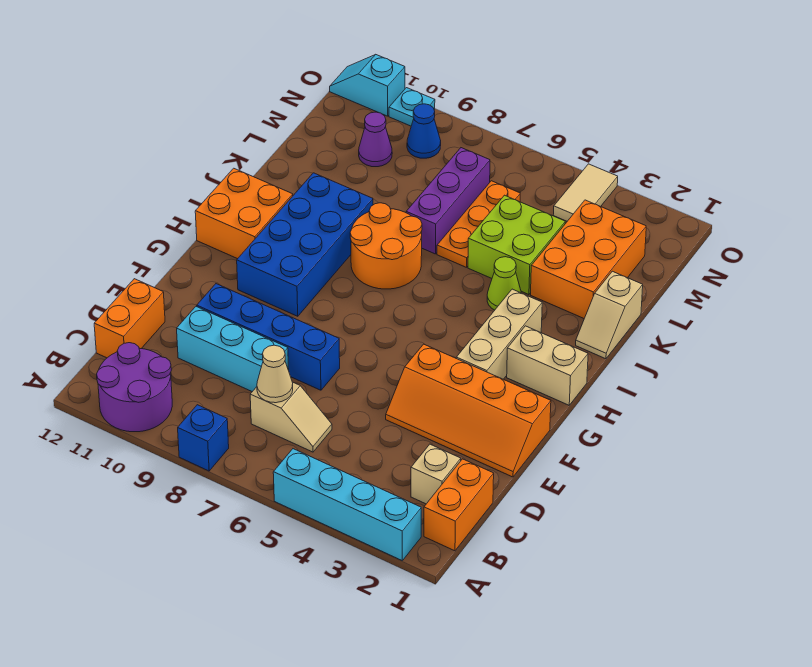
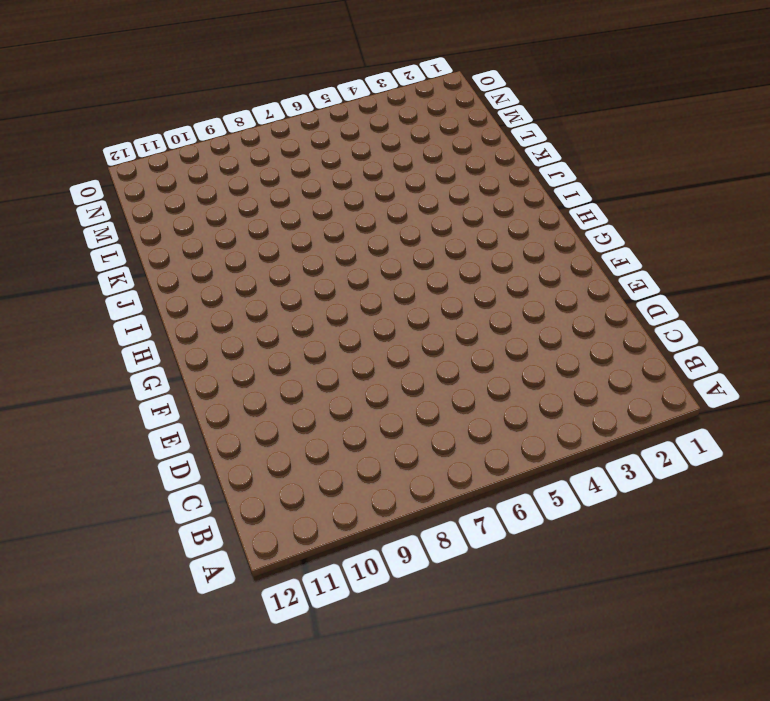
none -> cyan 1x4 brick [273,449,421,560]
none -> blue 1x1 brick [178,405,229,471]
none -> purple 2x2 round brick [97,343,172,432]

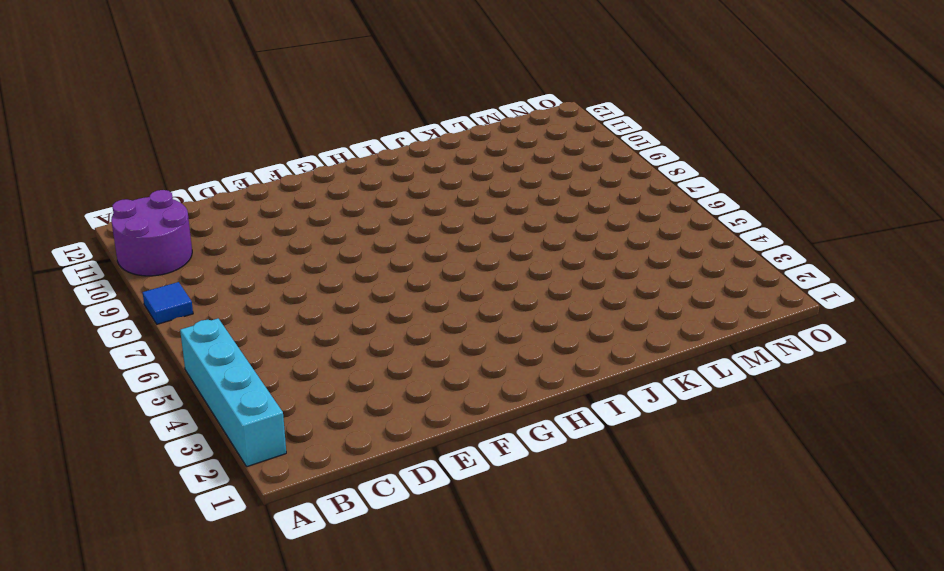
blue 1x1 tile [143,282,193,324] -> blue 1x1 brick [178,405,229,471]
none -> orange 1x2 brick [424,459,494,551]
none -> tan 1x1 brick [411,444,461,504]
none -> tan 1x2 slope [250,382,332,452]

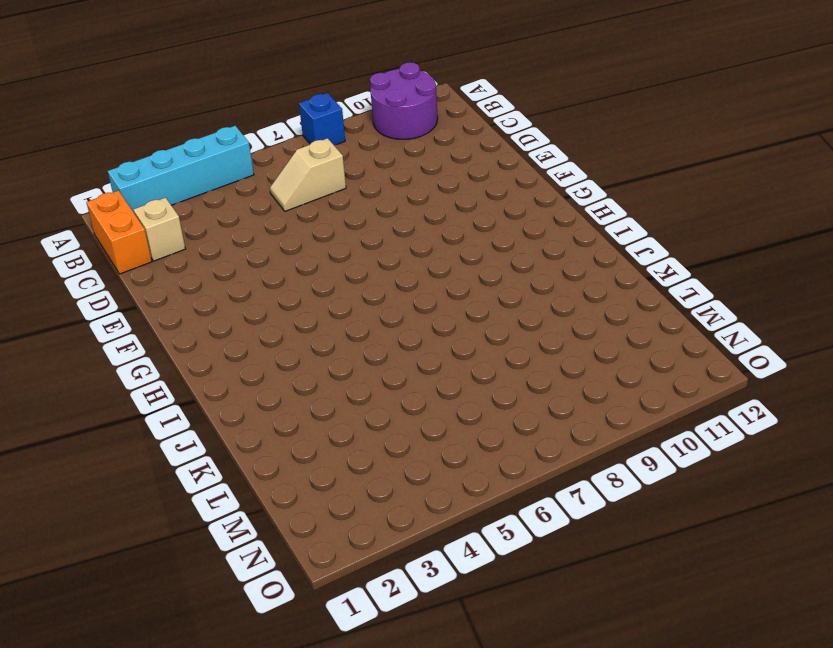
none -> orange 1x2 brick [94,279,165,358]
none -> cyan 1x3 brick [177,306,289,392]
none -> orange 2x4 slope [386,344,551,477]

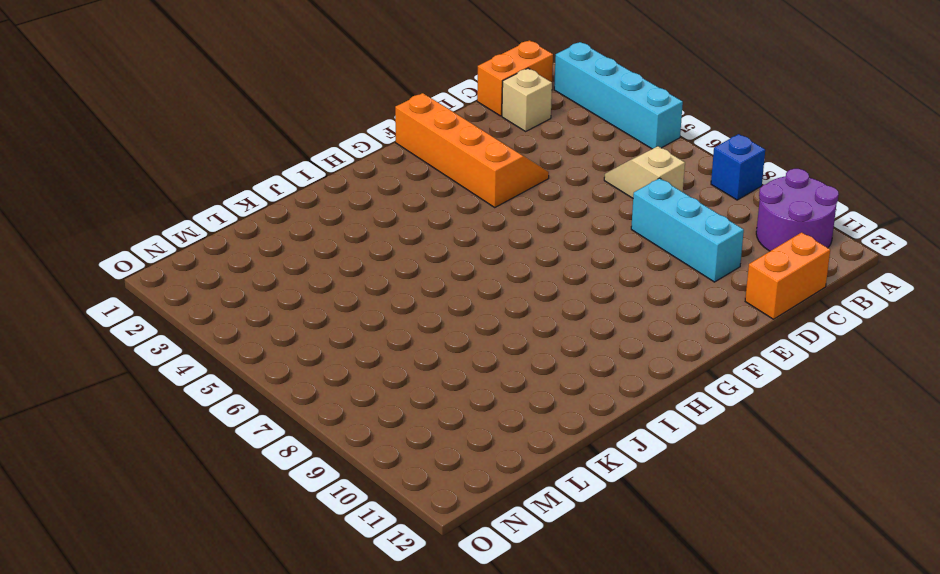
none -> blue 1x4 brick [197,284,340,390]
none -> tan 1x3 brick [456,289,542,379]
none -> blue 2x4 brick [237,173,373,316]

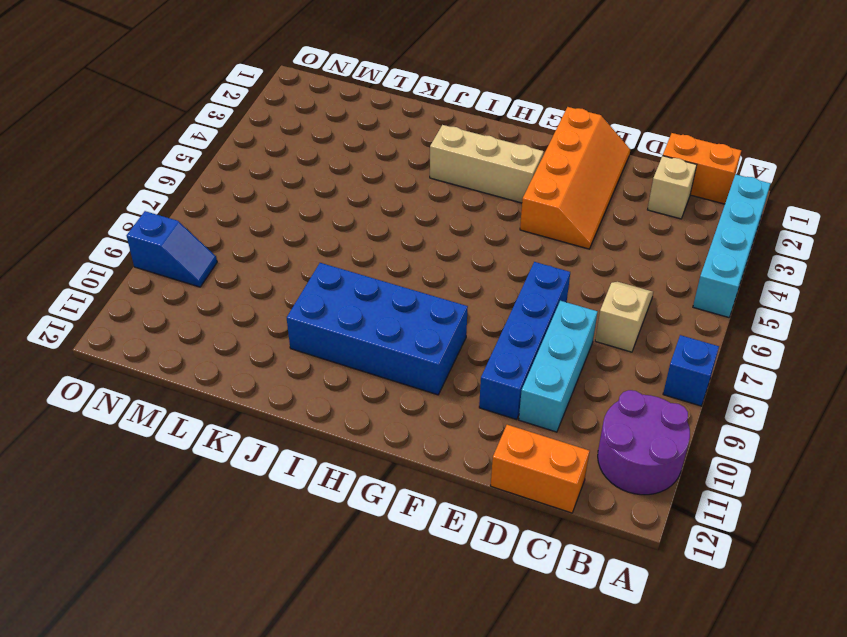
blue 1x2 slope [127,211,217,287] -> blue 1x1 cone [407,104,441,158]
none -> tan 1x2 brick [507,326,588,405]
none -> orange 2x2 brick [195,168,293,259]
none -> orange 2x2 round brick [350,203,422,289]

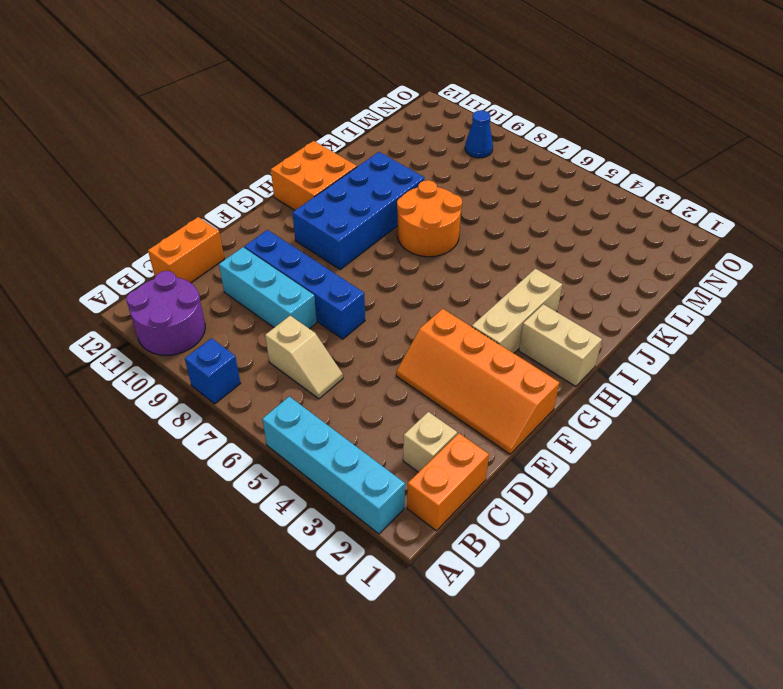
none -> tan 1x2 slope [576,271,643,359]
none -> lime 1x1 cone [487,257,521,310]
none -> orange 2x3 brick [531,200,646,318]

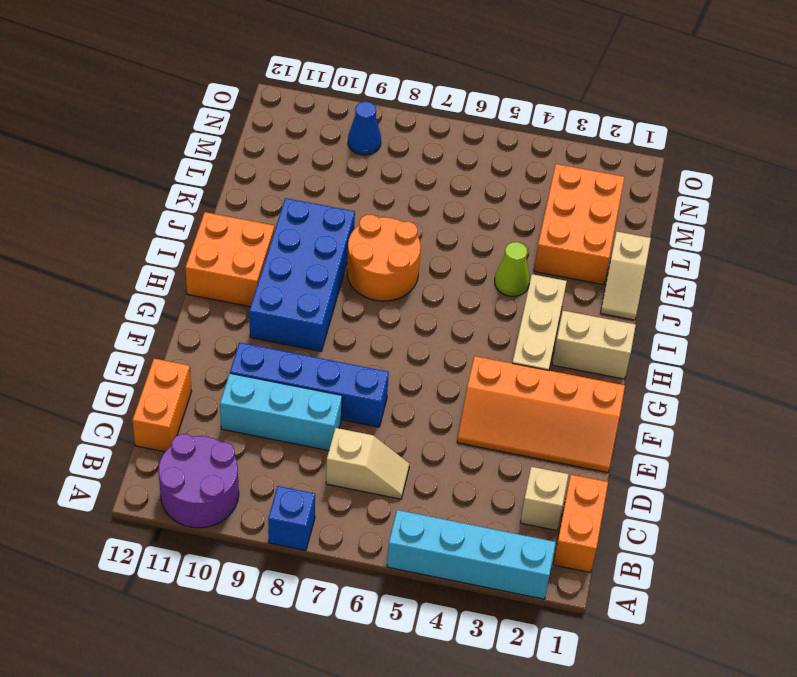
none -> lime 2x2 brick [468,195,565,295]
none -> orange 1x3 plate [437,181,520,267]
none -> purple 1x3 brick [406,148,490,254]

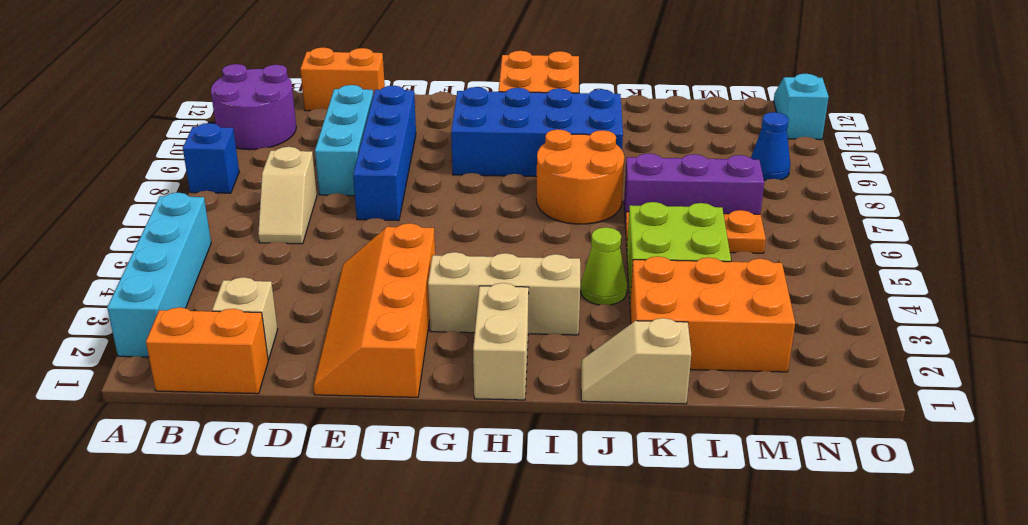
none -> purple 1x1 cone [359,112,392,167]
none -> tan 1x2 tile [553,164,618,221]
none -> cyan 1x1 plate [389,88,435,126]

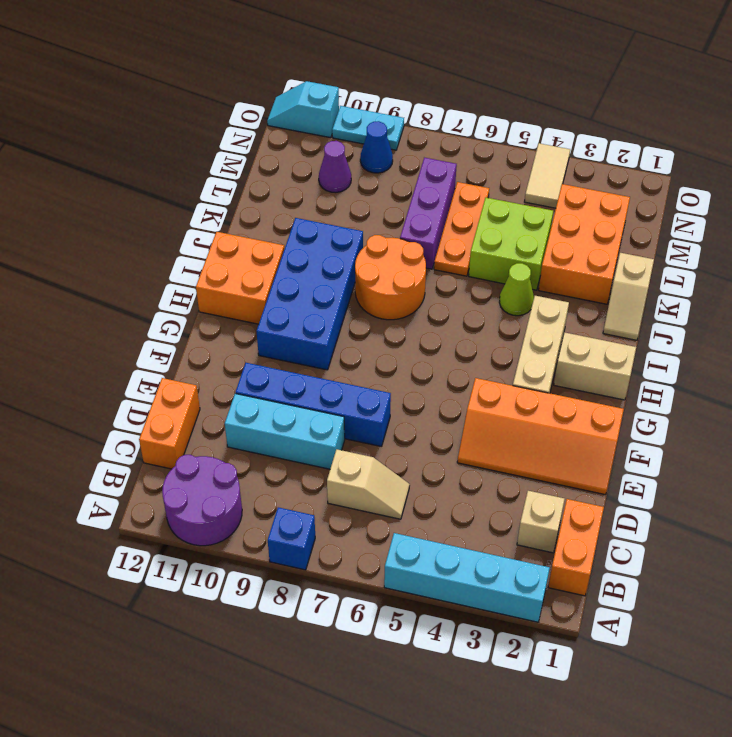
cyan 1x2 plate [332,106,404,150] -> cyan 1x1 plate [389,88,435,126]
none -> tan 1x1 cone [257,345,293,403]

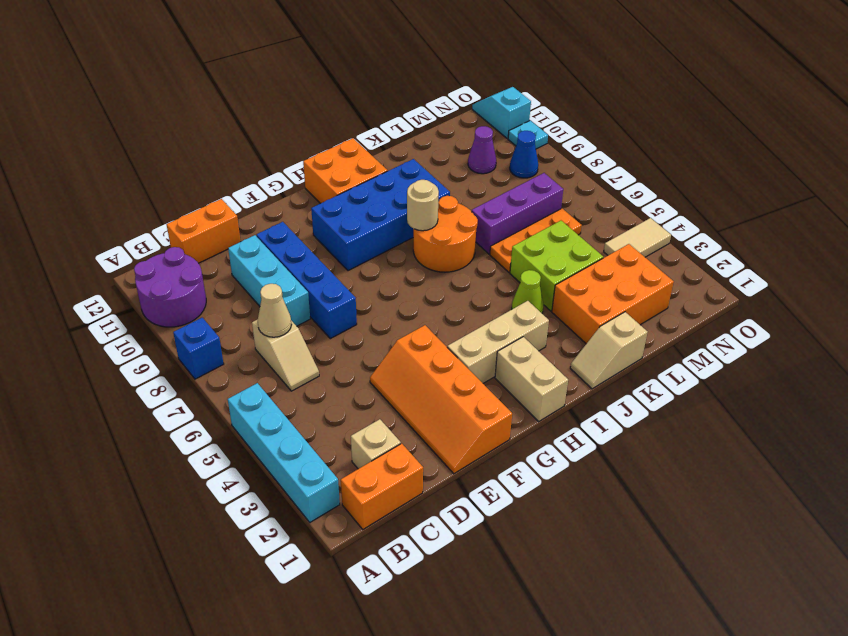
tan 1x1 round brick [407,180,439,231] -> none

